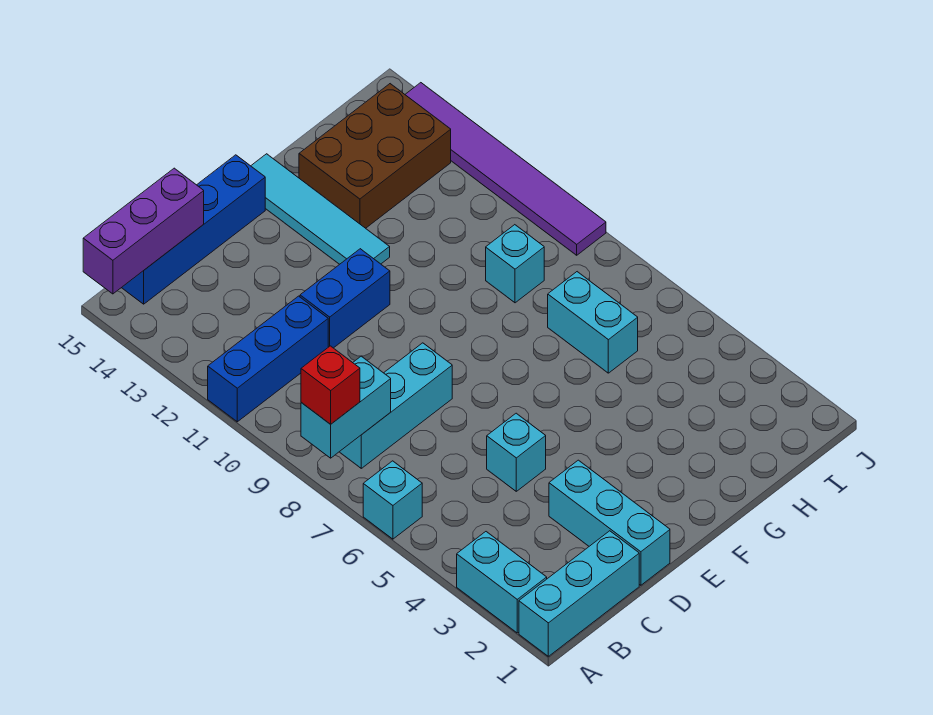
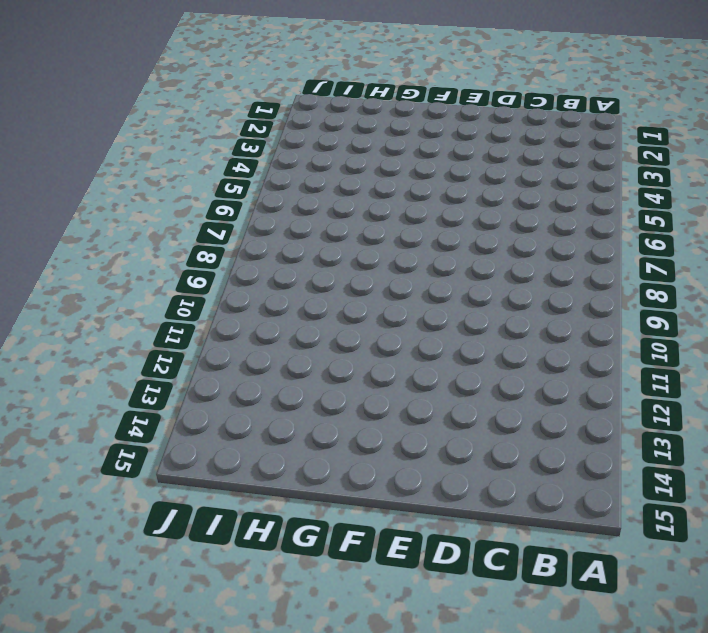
none -> cyan 1x3 brick [519,531,639,656]
none -> cyan 1x2 brick [457,532,547,633]
none -> cyan 1x1 brick [363,461,422,539]

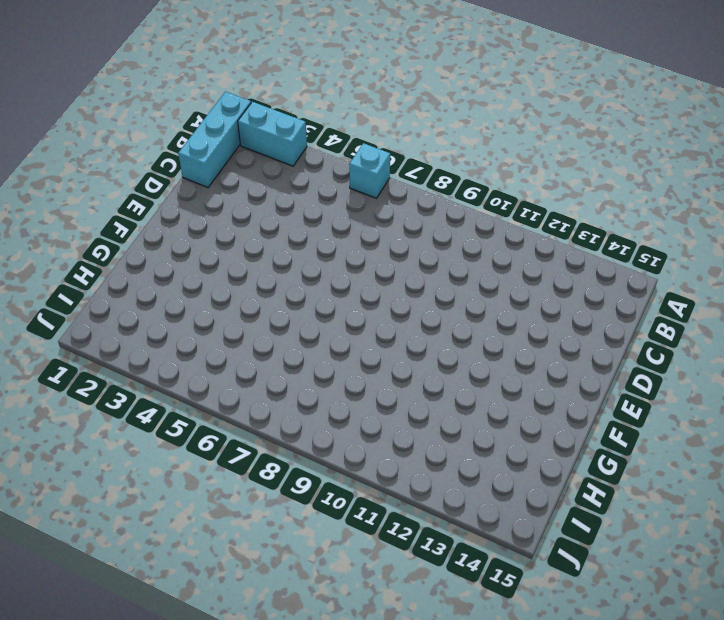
none -> blue 1x3 brick [208,296,328,422]
none -> cyan 1x3 brick [340,343,452,468]
none -> blue 1x4 brick [122,155,265,304]

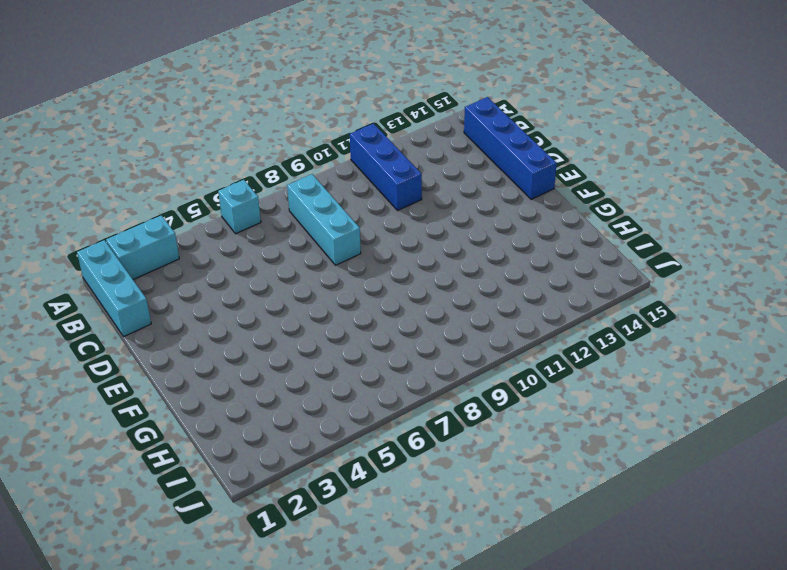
none -> cyan 1x3 brick [549,460,670,585]
none -> cyan 1x1 brick [487,413,546,491]
none -> blue 1x2 brick [300,249,390,348]

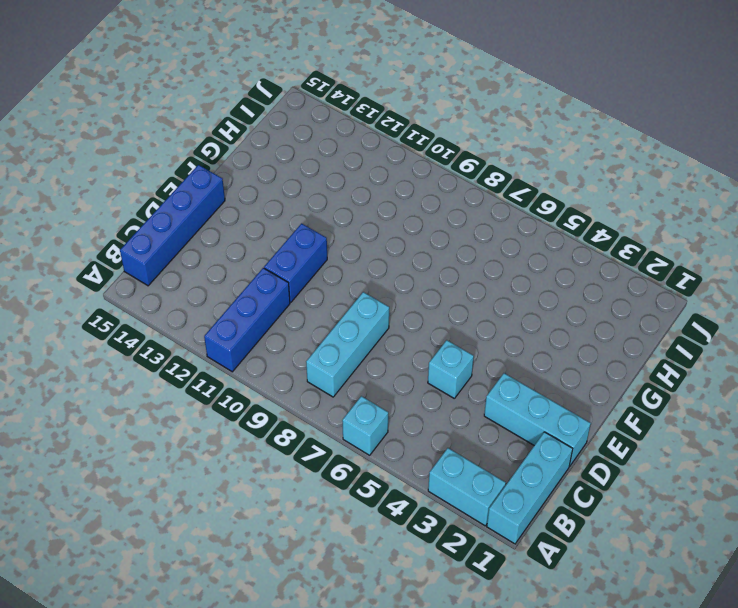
none -> cyan 1x4 tile [251,154,390,264]
none -> brown 2x3 brick [299,84,451,228]
none -> cyan 1x2 brick [548,272,638,373]

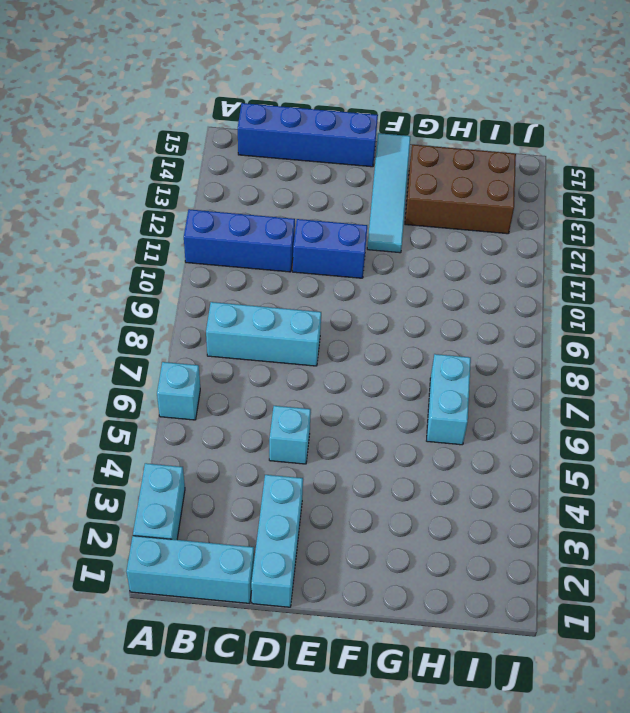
none -> cyan 1x1 brick [486,225,544,303]
none -> purple 1x6 tile [405,83,606,255]
none -> cyan 1x2 brick [301,356,391,458]

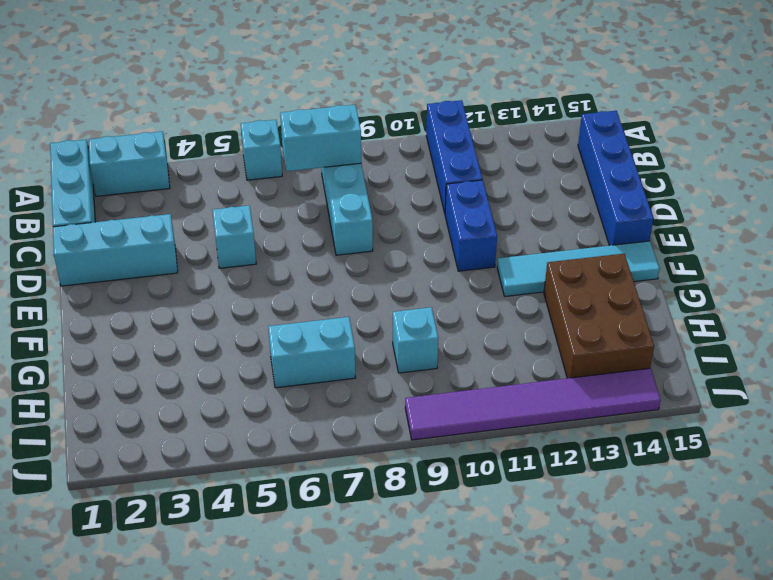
cyan 1x2 brick [280,105,361,171] -> cyan 1x2 brick turned to [301,356,391,458]
none -> purple 1x3 brick [83,168,204,294]
none -> red 1x1 brick [301,346,360,424]

